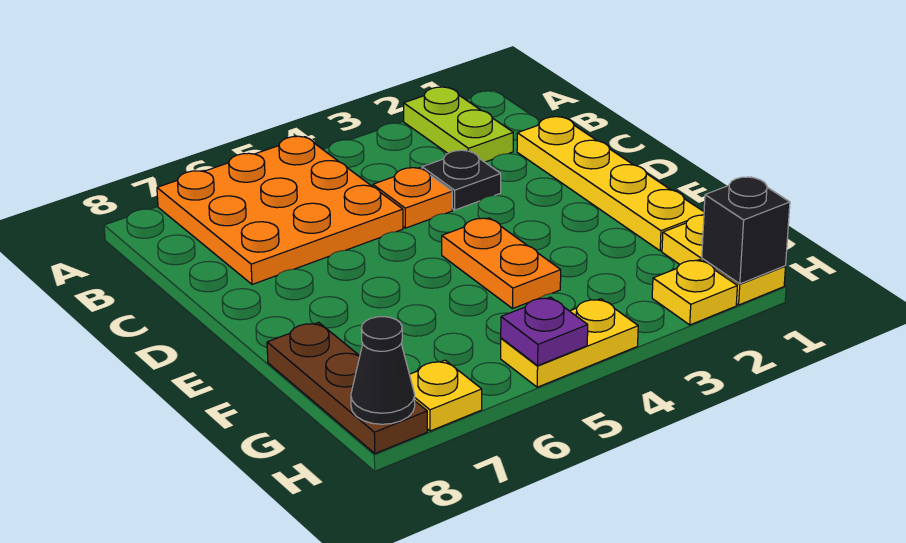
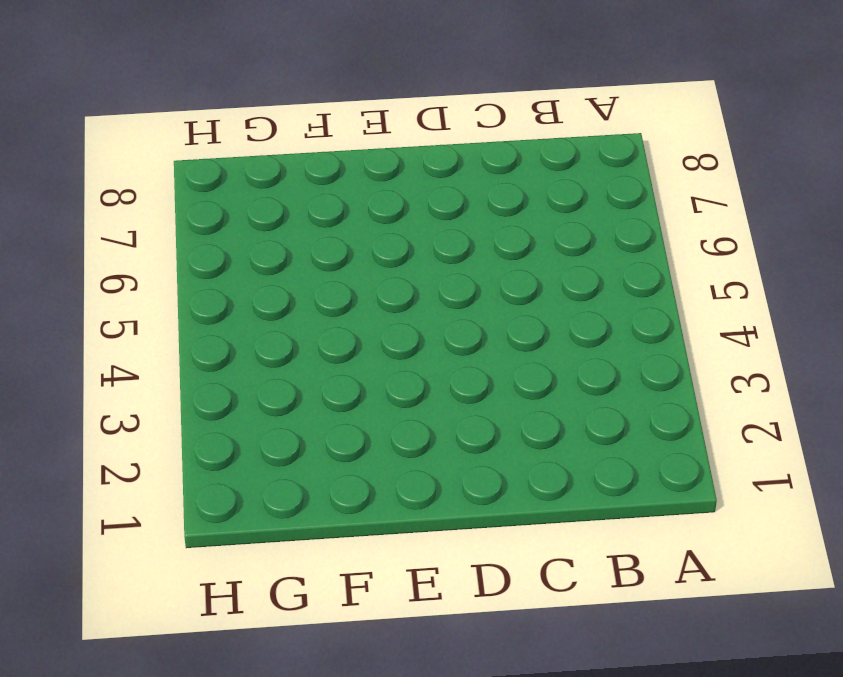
none -> lime 1x2 plate [404,87,513,162]
none -> orange 3x3 plate [157,136,403,284]
none -> yellow 1x4 plate [517,117,704,251]

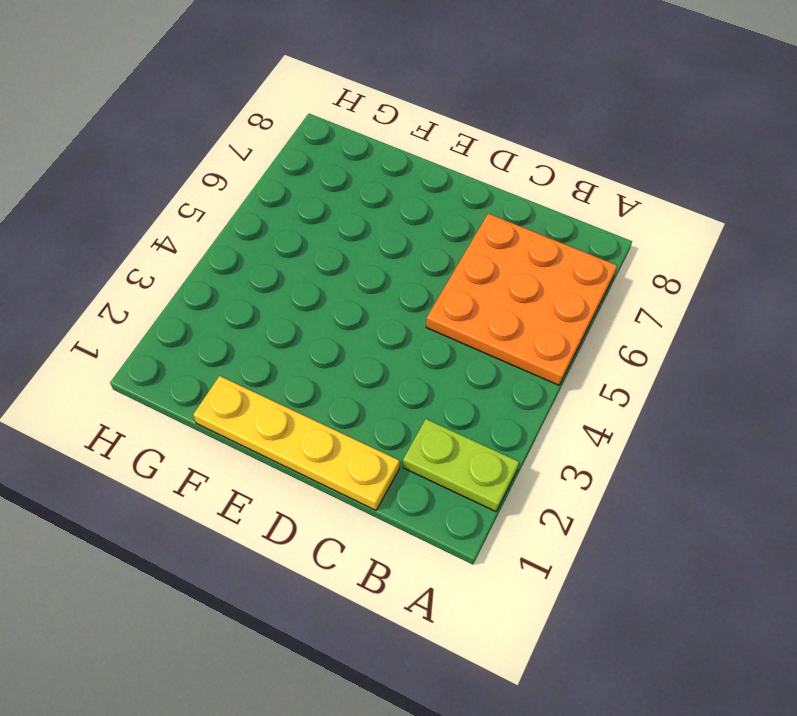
none -> black 1x1 plate [422,150,501,210]
none -> orange 1x1 plate [373,168,452,228]
none -> orange 1x2 plate [442,218,561,308]

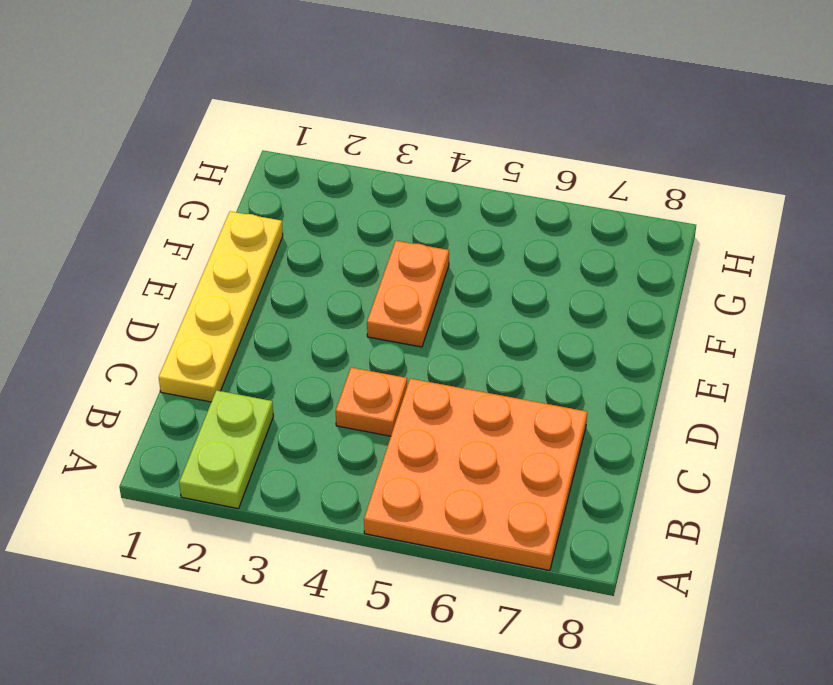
none -> black 1x1 plate [422,150,501,210]
none -> brown 1x3 plate [267,322,427,453]
none -> yellow 1x2 plate [662,215,786,305]

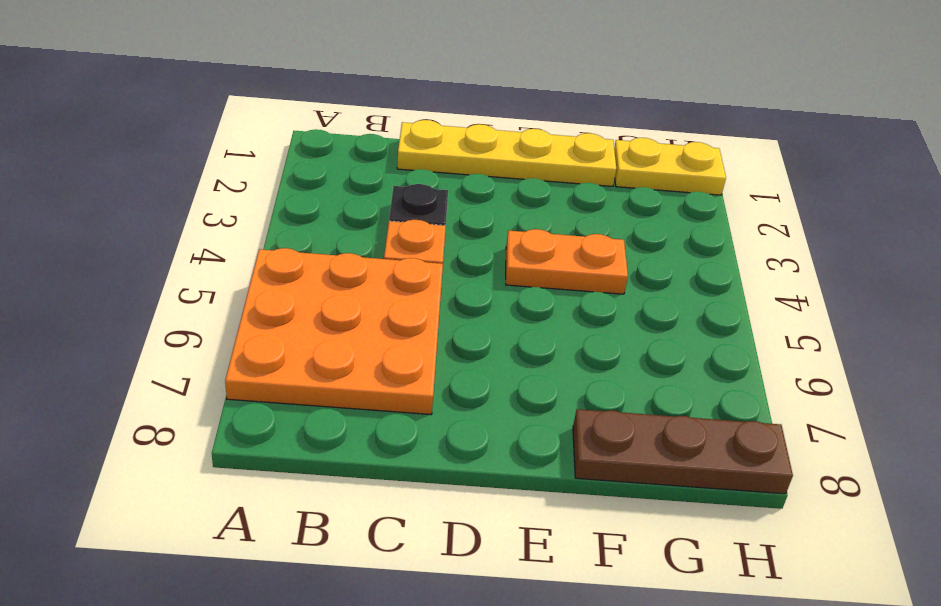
none -> lime 1x2 plate [404,87,513,162]
none -> yellow 1x1 plate [652,260,737,325]
none -> yellow 1x2 plate [501,299,638,387]

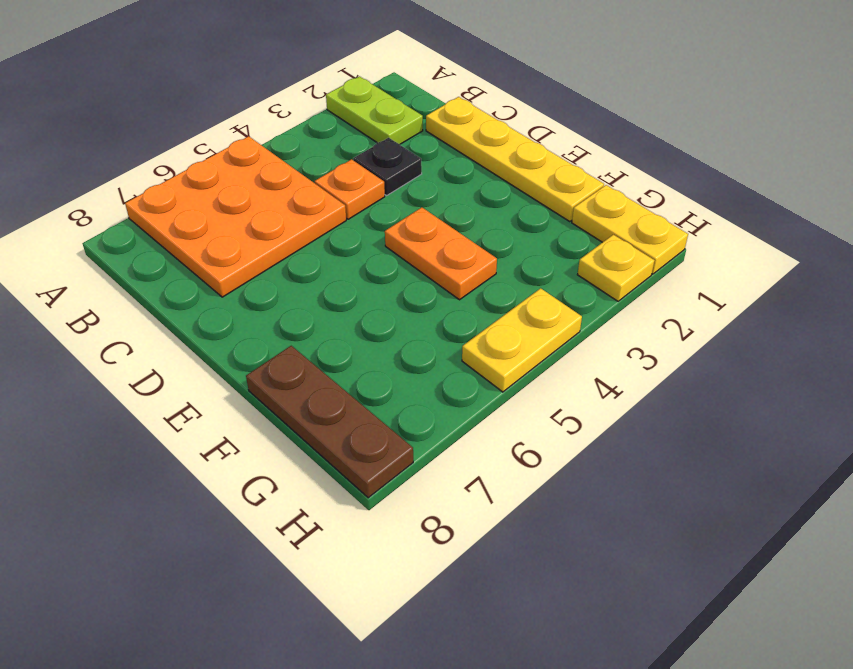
none -> yellow 1x1 plate [410,360,482,431]
none -> black 1x1 brick [702,177,790,284]
none -> purple 1x1 plate [501,297,588,365]

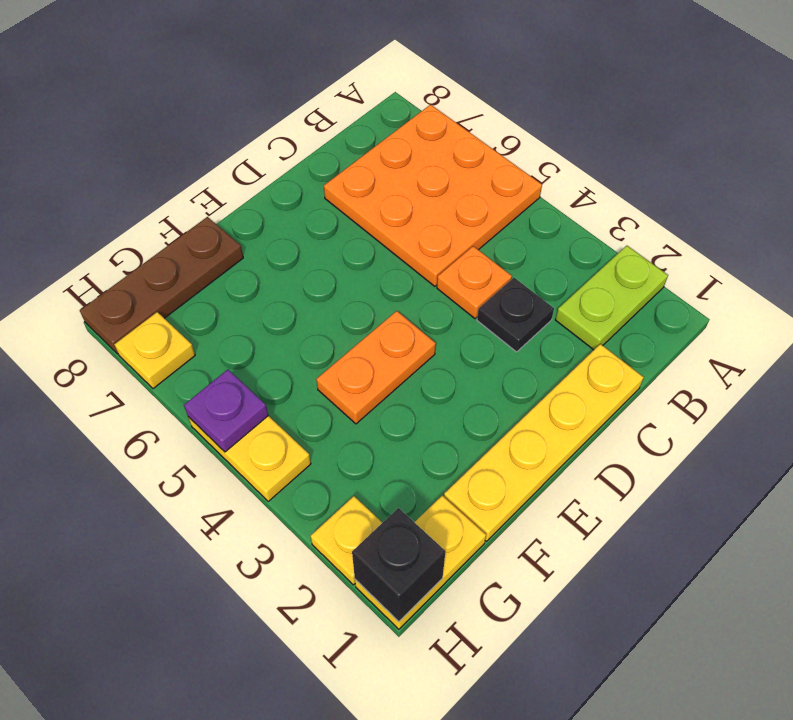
none -> black 1x1 cone [351,317,415,424]

